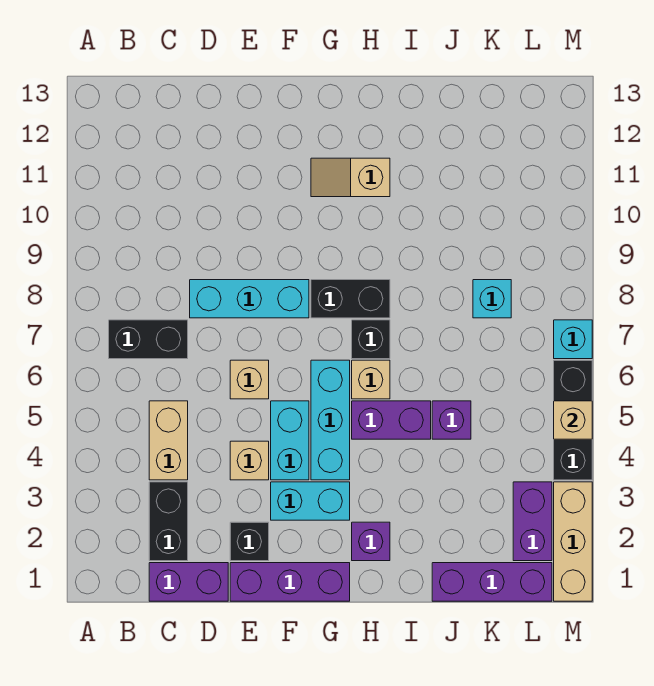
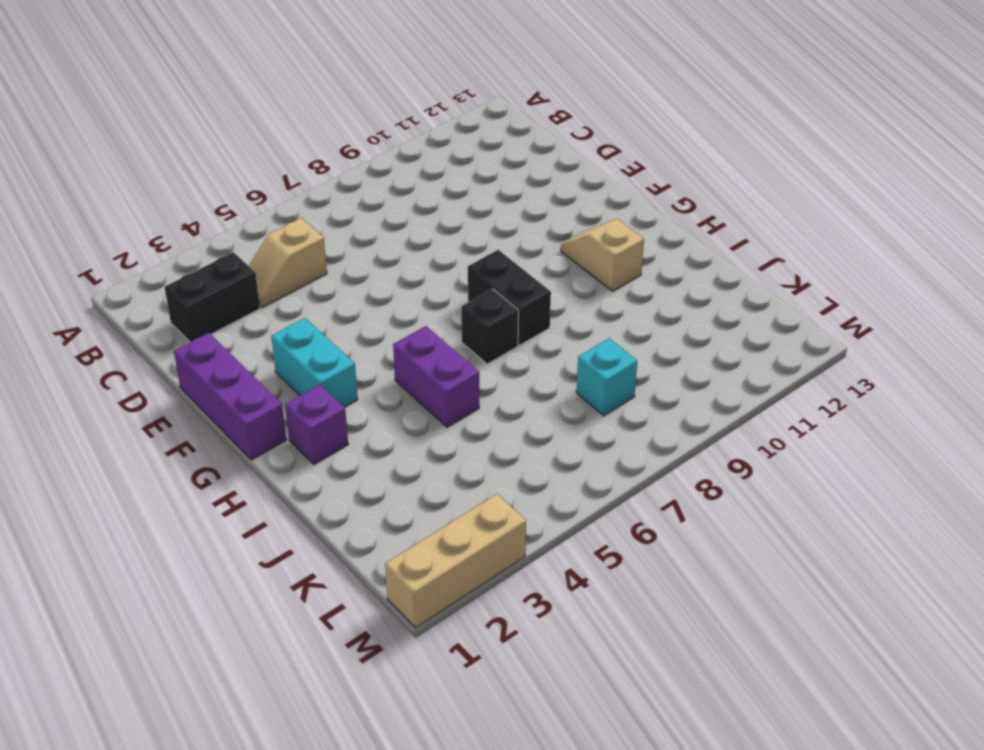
tan 1x2 slope [249,218,327,308] -> tan 1x2 brick [149,401,188,480]
none -> black 1x2 brick [109,320,188,359]
none -> purple 1x2 brick [149,563,228,601]
none -> cyan 1x3 brick [190,280,309,318]

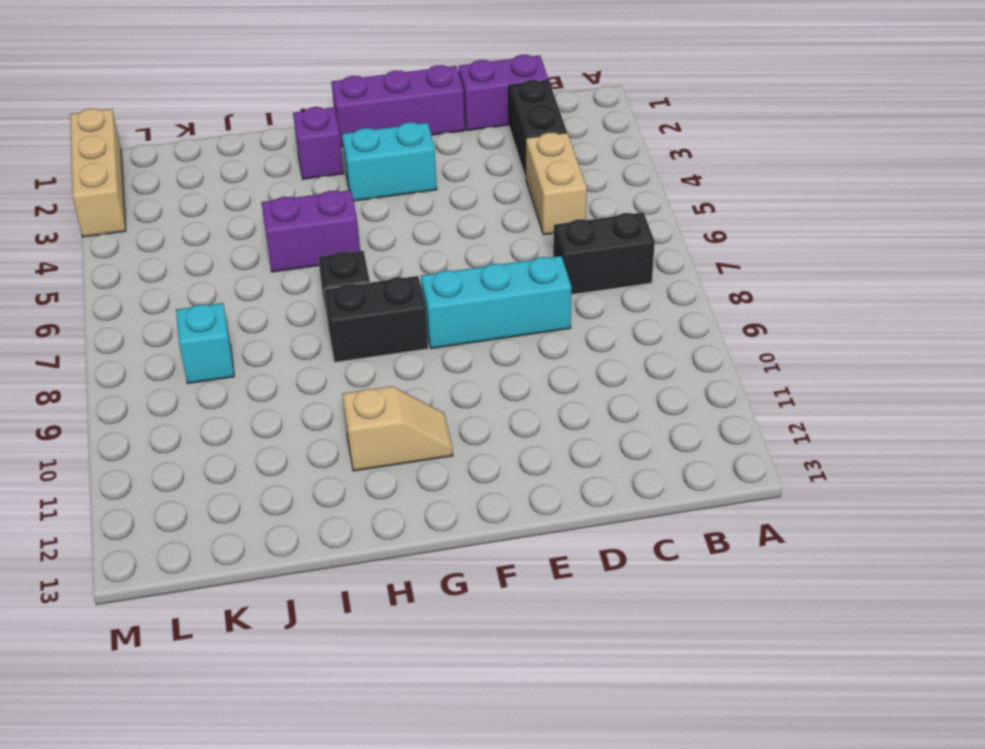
none -> black 1x1 brick [230,522,269,561]
none -> tan 1x1 brick [230,441,269,480]
none -> tan 1x1 brick [230,360,269,399]

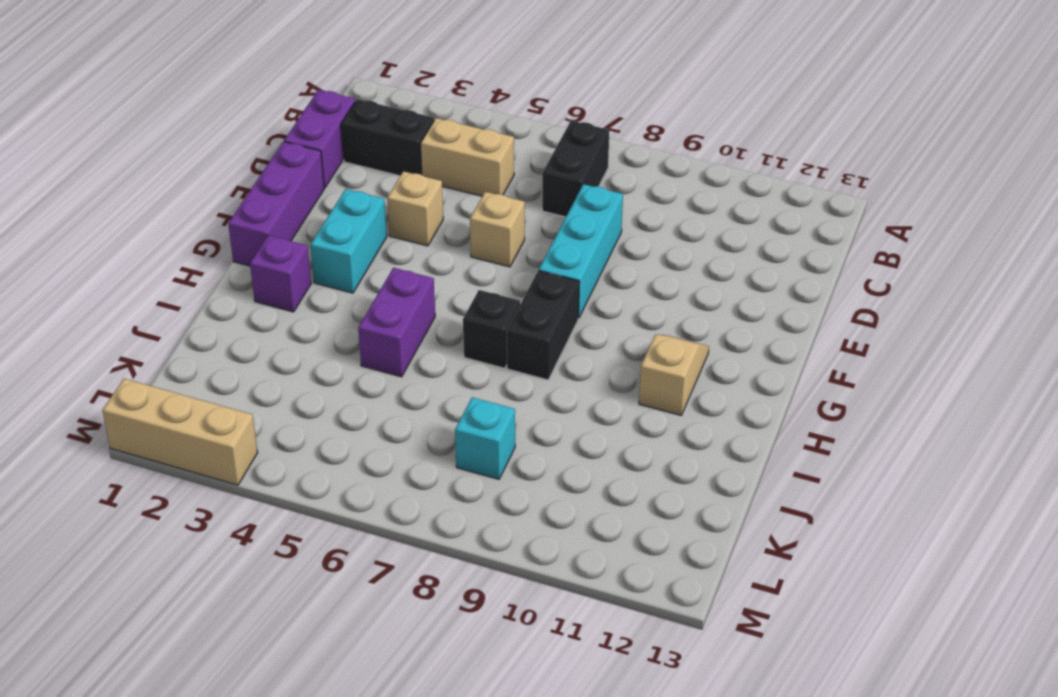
none -> black 1x1 brick [230,522,269,561]
none -> cyan 1x2 brick [271,401,309,480]
none -> cyan 1x3 brick [311,360,350,480]

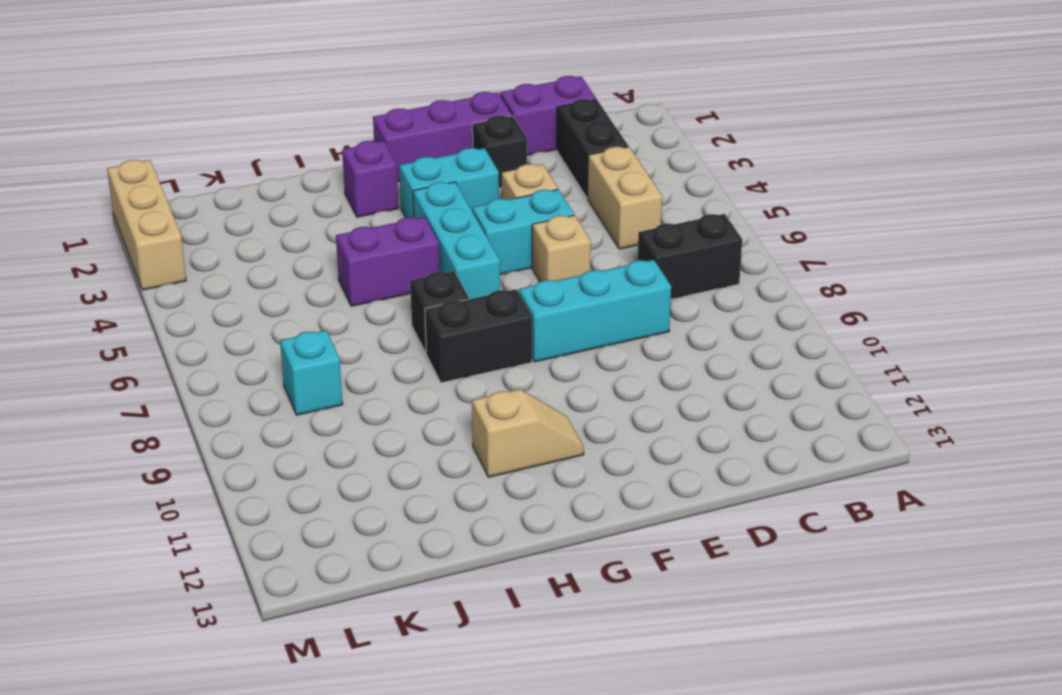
cyan 1x2 brick [472,189,574,275] -> cyan 1x2 brick turned to [271,401,309,480]
none -> tan 1x1 brick [352,360,390,399]
none -> purple 1x3 brick [432,563,552,601]
none -> purple 1x1 brick [432,401,471,439]

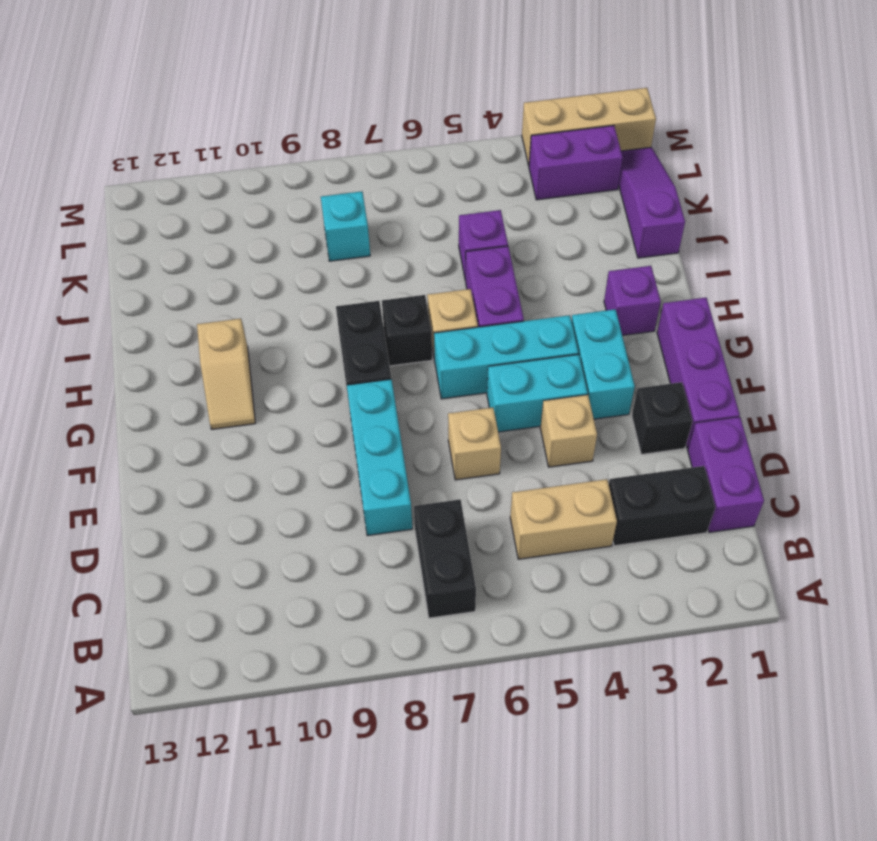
purple 1x3 slope [619,147,685,258] -> purple 1x3 brick [432,563,552,601]
none -> black 1x3 brick [554,360,592,480]
none -> cyan 1x1 brick [554,320,592,359]
none -> tan 1x1 brick [554,401,592,439]

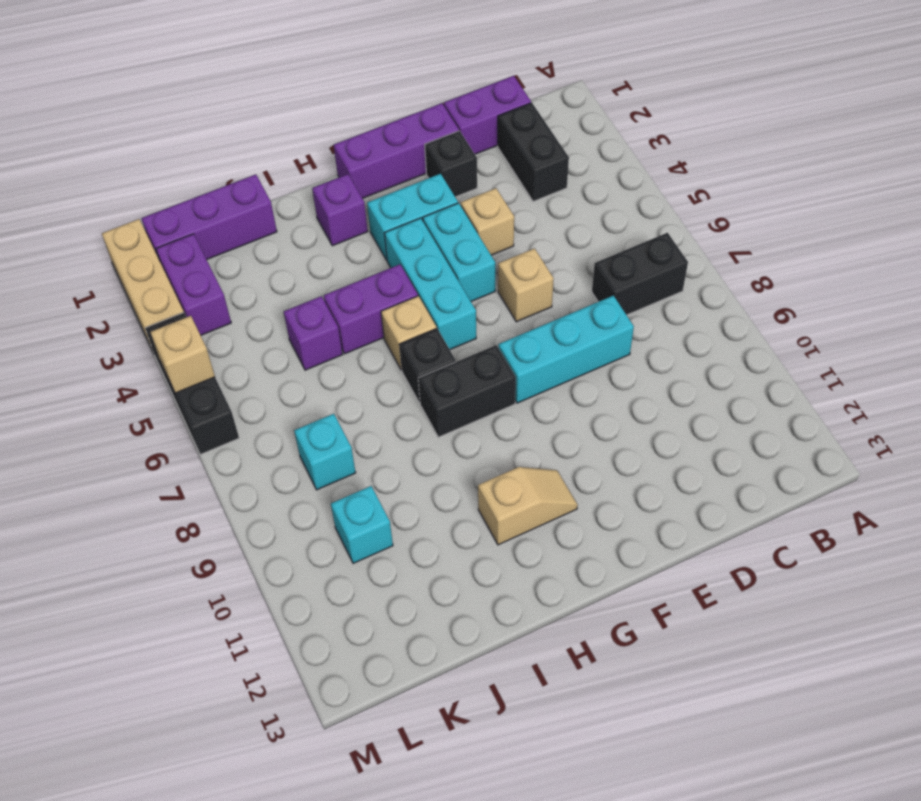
cyan 1x1 brick [331,486,393,563] -> cyan 1x1 brick moved to [554,320,592,359]
none -> tan 1x2 brick [149,401,188,480]

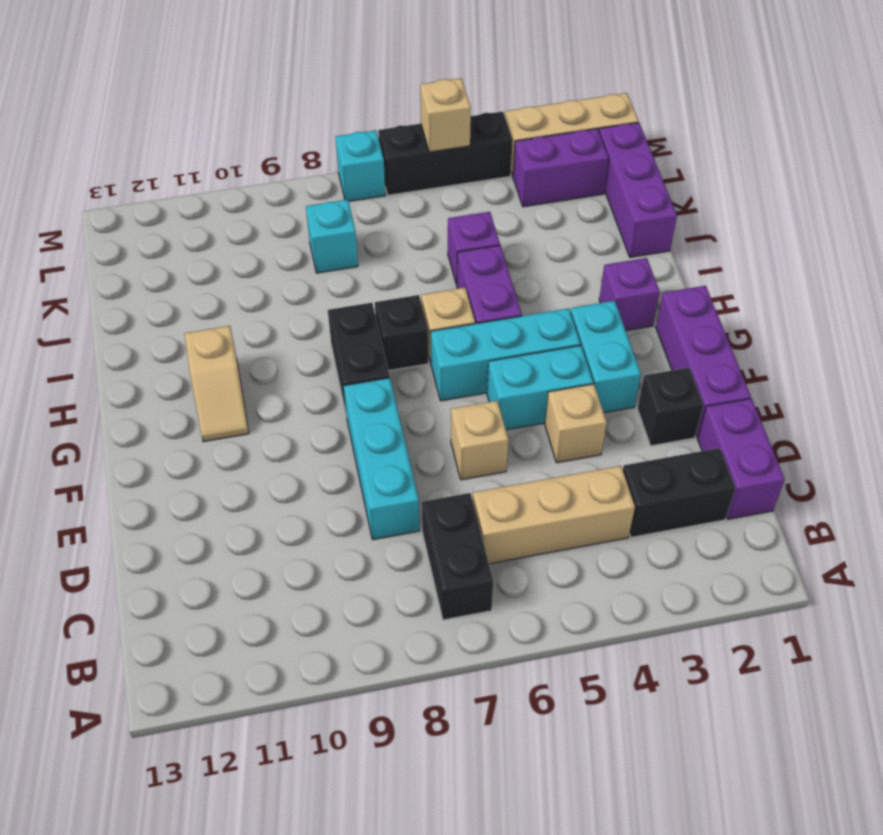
tan 1x3 brick [473,466,635,564] -> tan 1x2 brick [149,401,188,480]

